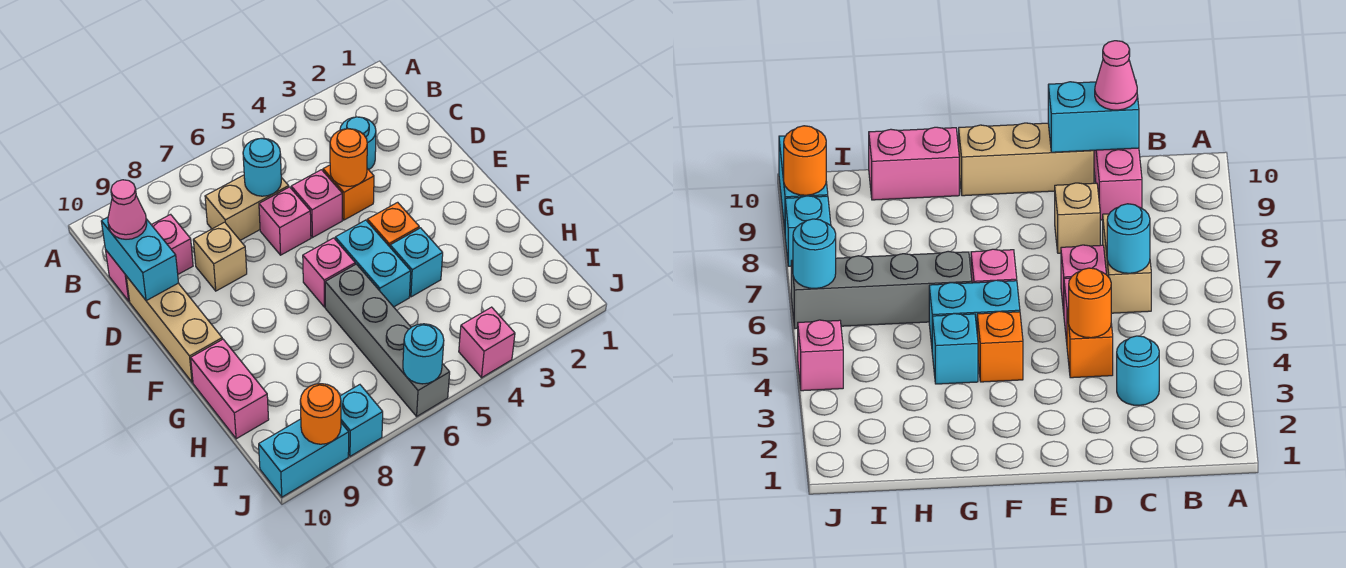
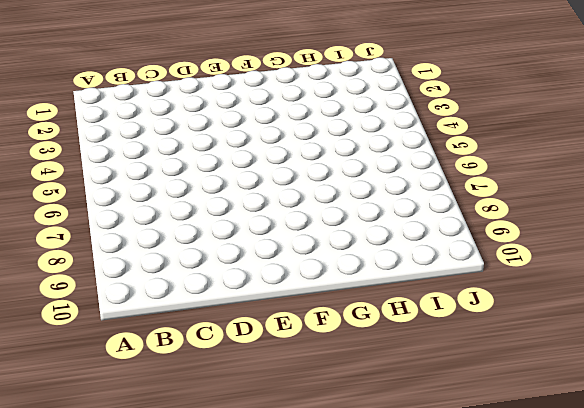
none -> cyan 1x1 round brick [340,117,376,170]
none -> tan 1x2 brick [205,175,289,240]
none -> pink 1x2 brick [106,214,193,301]

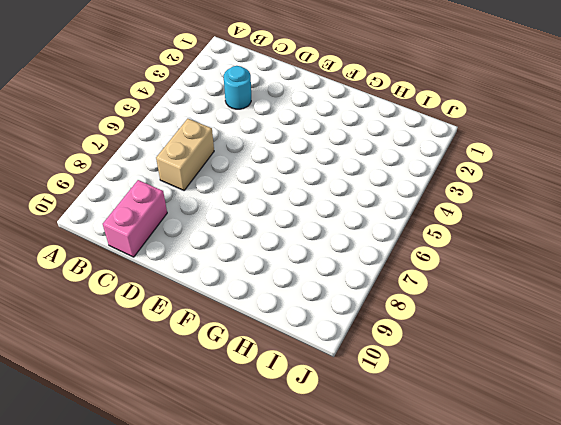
none -> orange 1x1 brick [323,165,374,220]
none -> pink 1x1 brick [291,170,342,238]
none -> pink 1x1 brick [259,187,311,255]

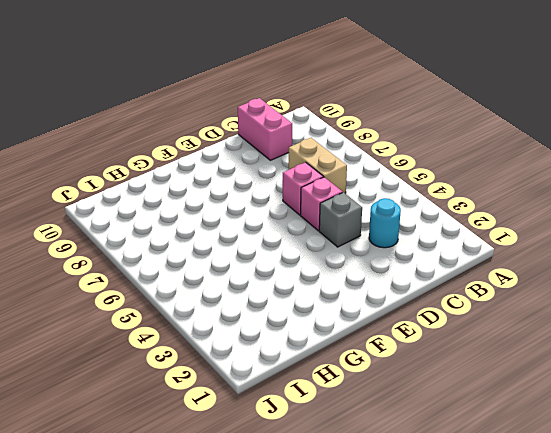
grey 1x1 brick [319,192,362,247] -> orange 1x1 brick [323,165,374,220]
none -> tan 1x1 brick [193,222,247,291]
none -> tan 1x3 brick [126,276,222,382]
none -> orange 1x1 brick [367,202,419,247]

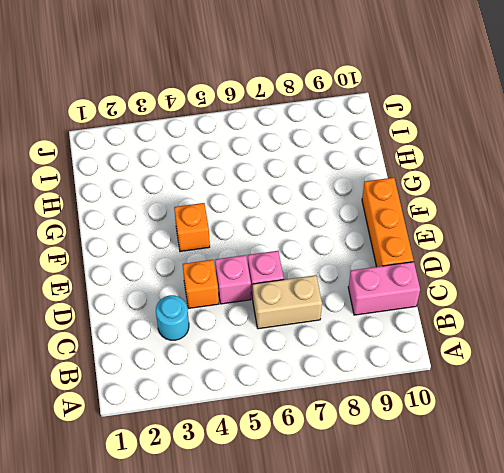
orange 1x3 brick [362,178,413,267] -> tan 1x3 brick [126,276,222,382]
none -> tan 1x1 brick [193,222,247,291]
none -> cyan 1x2 brick [335,220,411,307]
none -> pink 1x1 brick [303,238,355,307]

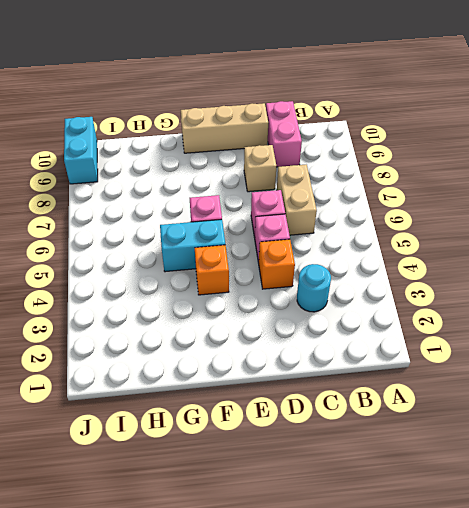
none -> cyan 1x1 brick [390,228,443,297]
none -> grey 1x4 brick [325,264,450,416]
none -> pink 1x2 brick [191,339,269,439]

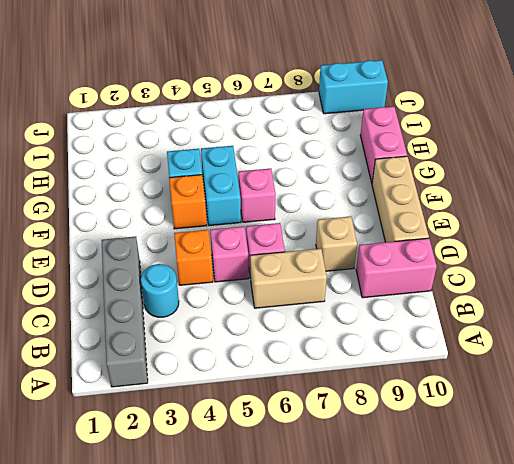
grey 1x4 brick [102,236,148,387] -> grey 1x4 brick moved to [325,264,450,416]
none -> pink 1x1 brick [459,307,515,378]
none -> cyan 1x1 brick [340,385,383,456]
none -> cyan 1x1 round brick [243,138,281,196]

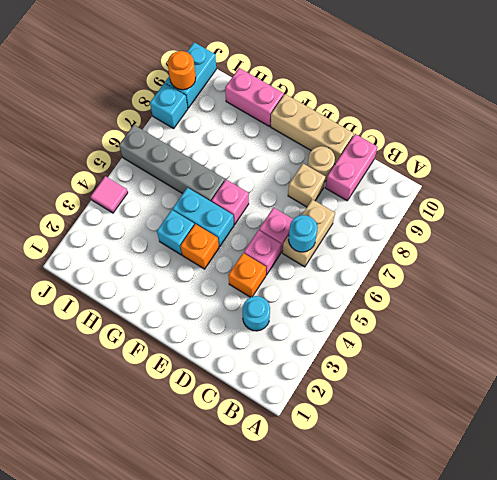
tan 1x1 round brick [308,146,335,182] -> none
pink 1x1 tile [91,176,128,213] -> pink 1x1 brick [459,307,515,378]
none -> cyan 1x2 brick [101,217,178,301]
none -> orange 1x1 round brick [330,129,367,186]
none -> cyan 1x1 round brick [403,324,444,384]

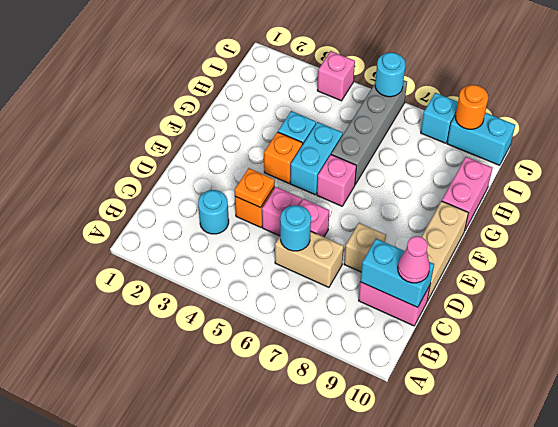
cyan 1x2 brick [360,239,434,307] -> cyan 1x2 brick turned to [101,217,178,301]
orange 1x1 plate [235,168,275,208] -> orange 1x1 round brick [330,129,367,186]

